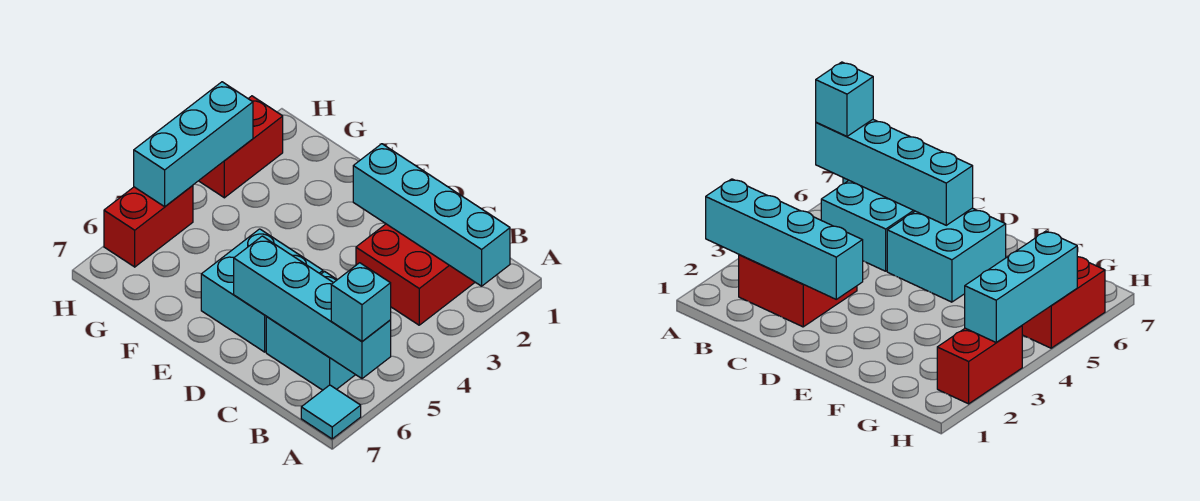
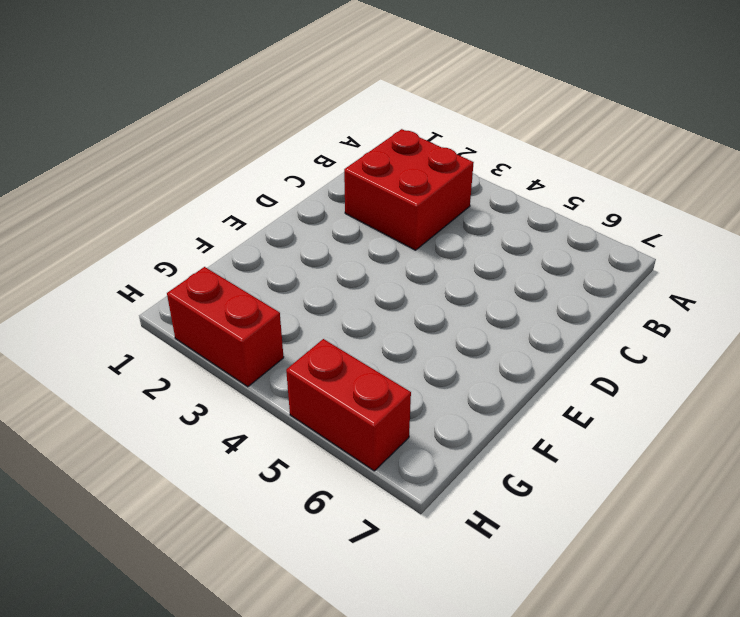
none -> cyan 1x1 tile [301,385,361,439]
none -> cyan 2x2 brick [266,272,355,390]

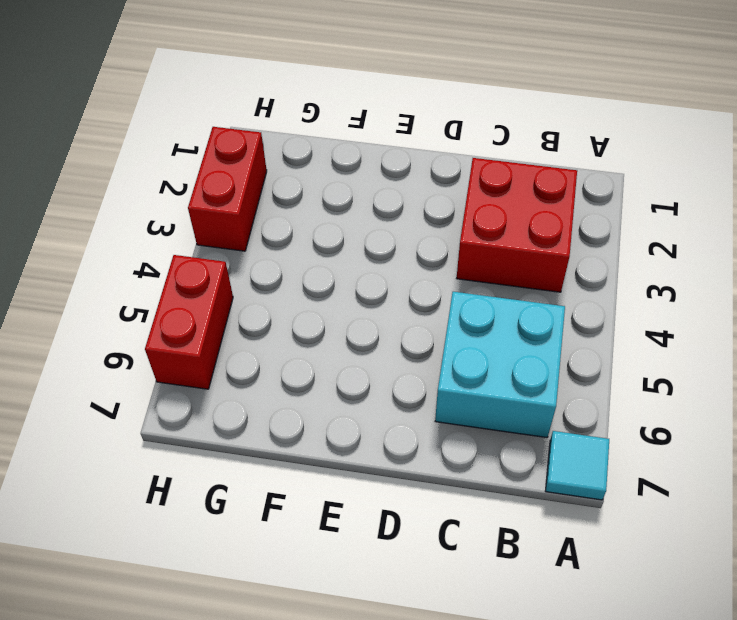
none -> cyan 2x2 brick [201,229,323,352]
none -> cyan 1x4 brick [353,144,510,286]

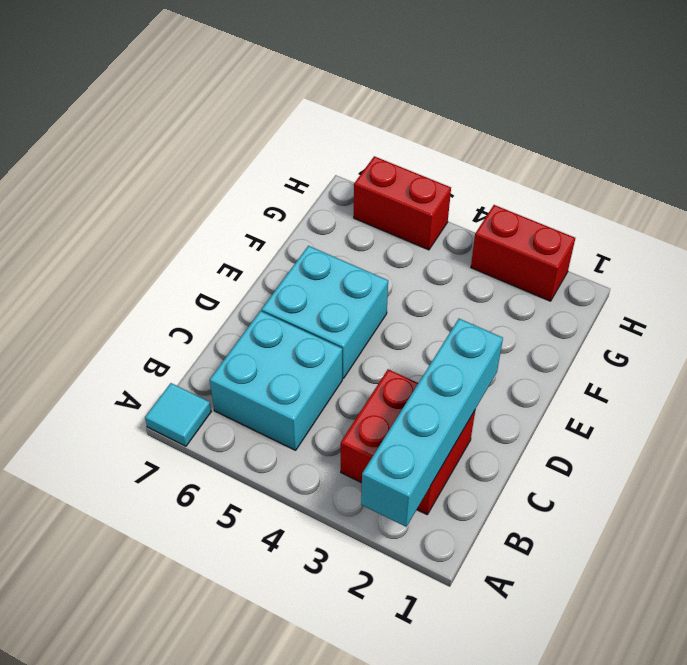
none -> cyan 1x4 brick [234,236,391,379]
none -> cyan 1x3 brick [134,82,253,207]

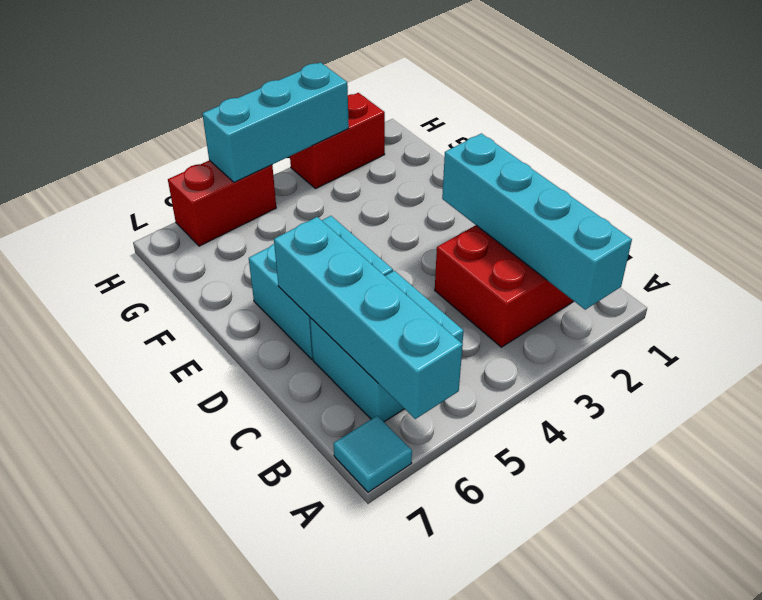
none -> cyan 1x1 brick [331,263,391,341]

